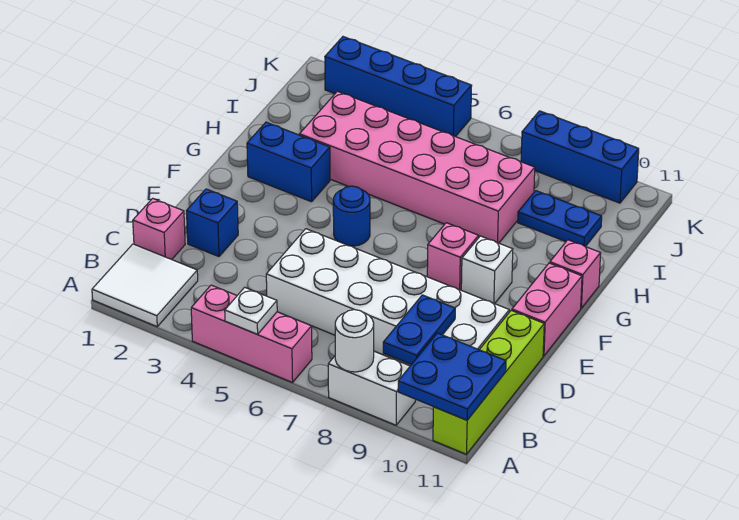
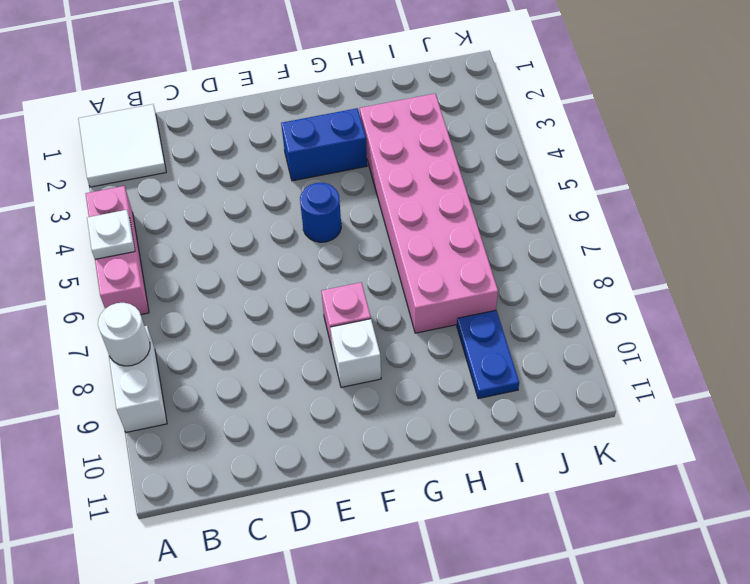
blue 1x2 brick [281,108,367,181] -> blue 1x2 brick turned to [247,122,330,202]
none -> lime 1x4 brick [433,310,544,454]
none -> pink 1x1 brick [133,198,185,260]
none -> white 2x6 brick [266,229,509,366]

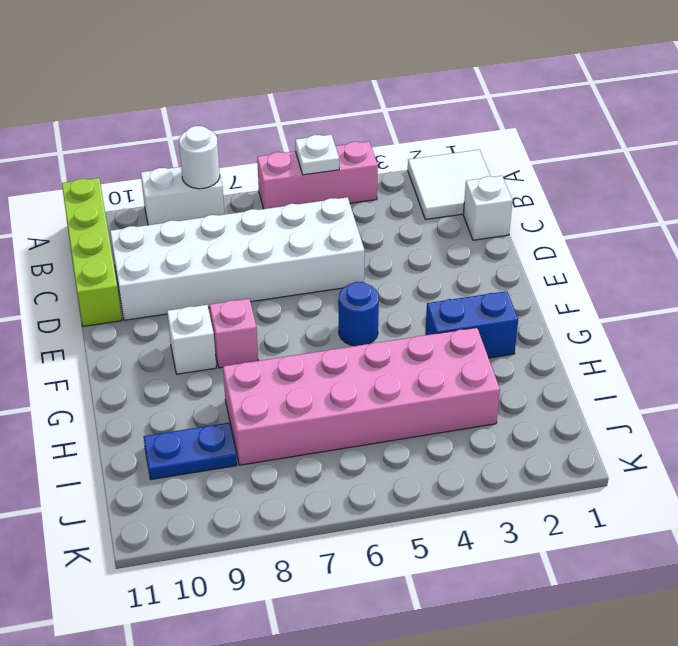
white 1x1 brick [463,176,513,240] -> pink 1x1 brick [133,198,185,260]
none -> blue 1x1 brick [187,189,238,257]
none -> pink 1x2 brick [512,263,582,356]
none -> pink 1x1 brick [550,240,601,308]

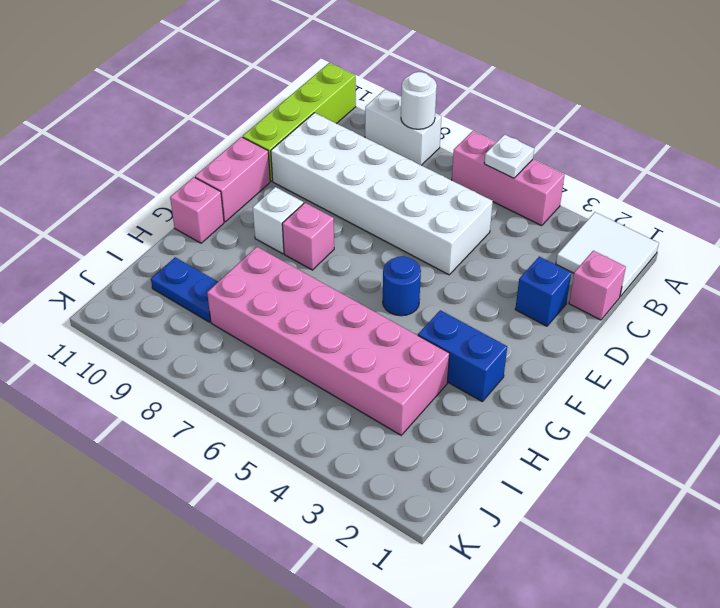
none -> blue 1x4 brick [325,37,472,137]
none -> blue 1x3 brick [521,111,639,203]
none -> blue 2x2 plate [398,333,506,420]

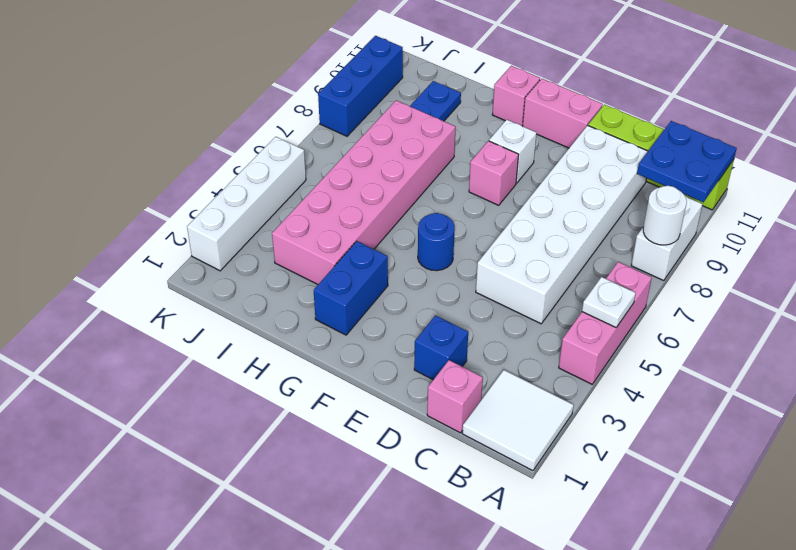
white 1x4 brick [187,137,306,271] -> blue 1x4 brick [325,37,472,137]
none -> blue 1x2 plate [383,295,455,365]

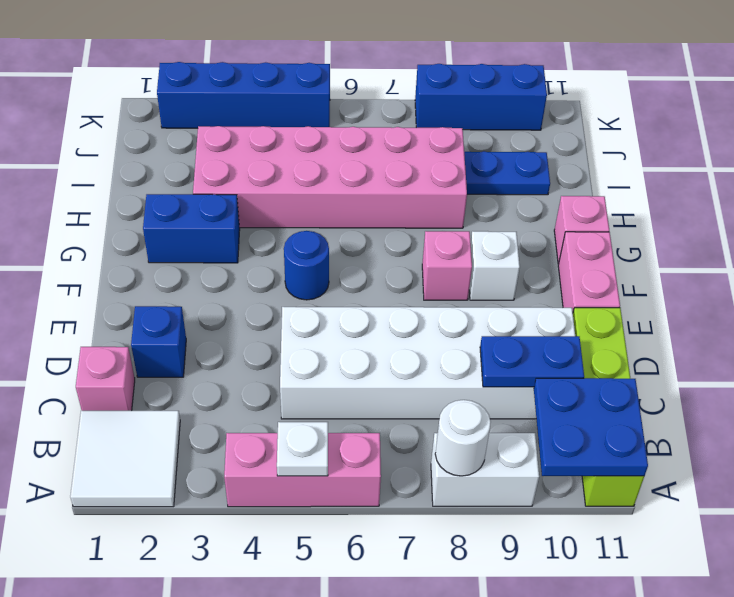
blue 1x2 plate [480,336,584,387] -> blue 1x2 plate turned to [383,295,455,365]

